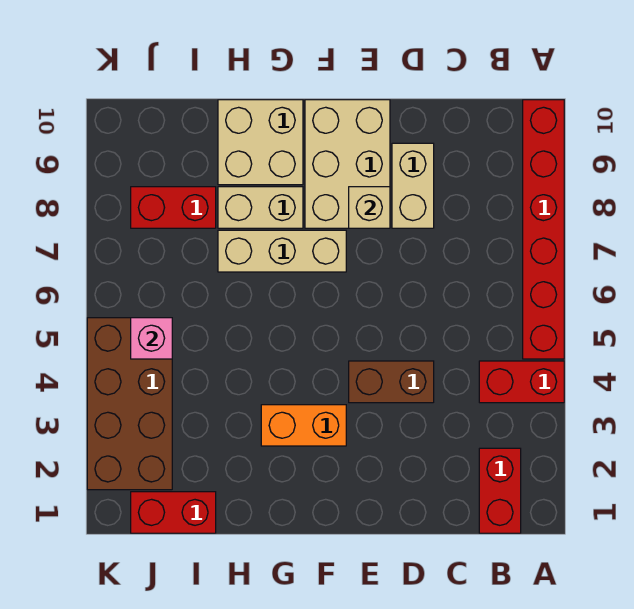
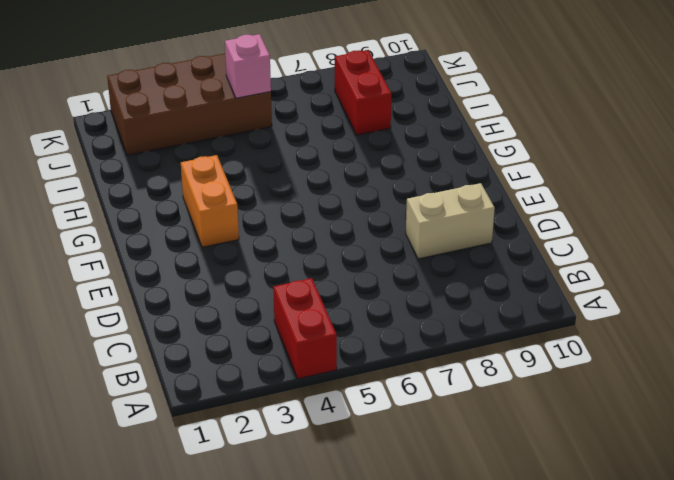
none -> red 1x6 brick [523,100,564,359]
none -> red 1x2 brick [479,448,521,533]
none -> brown 1x2 brick [349,361,434,403]

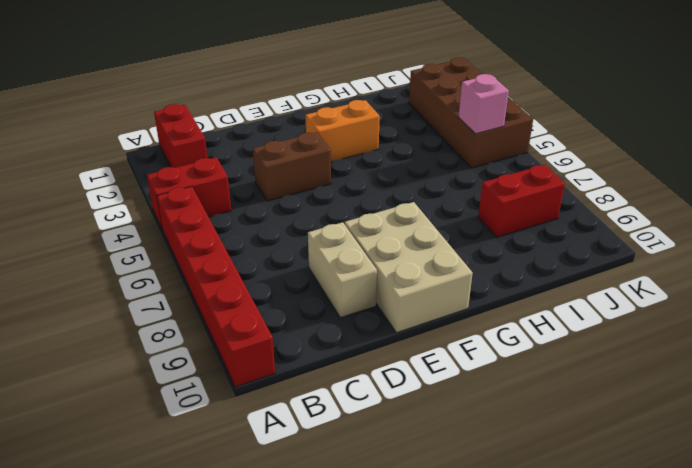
none -> tan 1x3 brick [218,230,346,272]
none -> tan 1x2 brick [218,187,303,228]
none -> tan 2x2 brick [218,100,303,185]

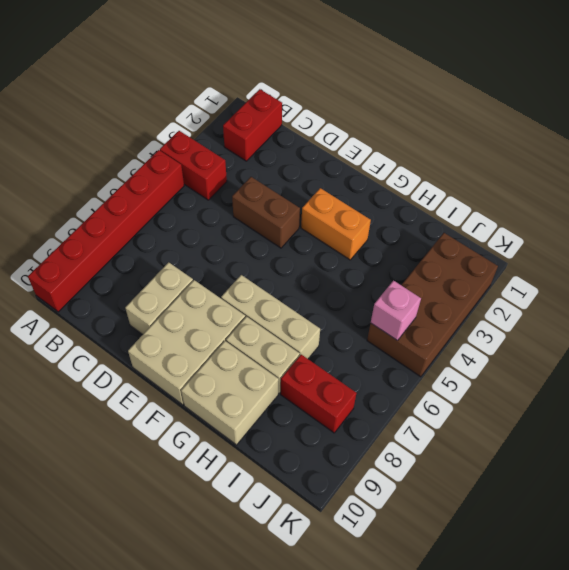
none -> red 1x2 brick [131,492,216,533]
none -> tan 1x1 brick [349,187,390,228]

